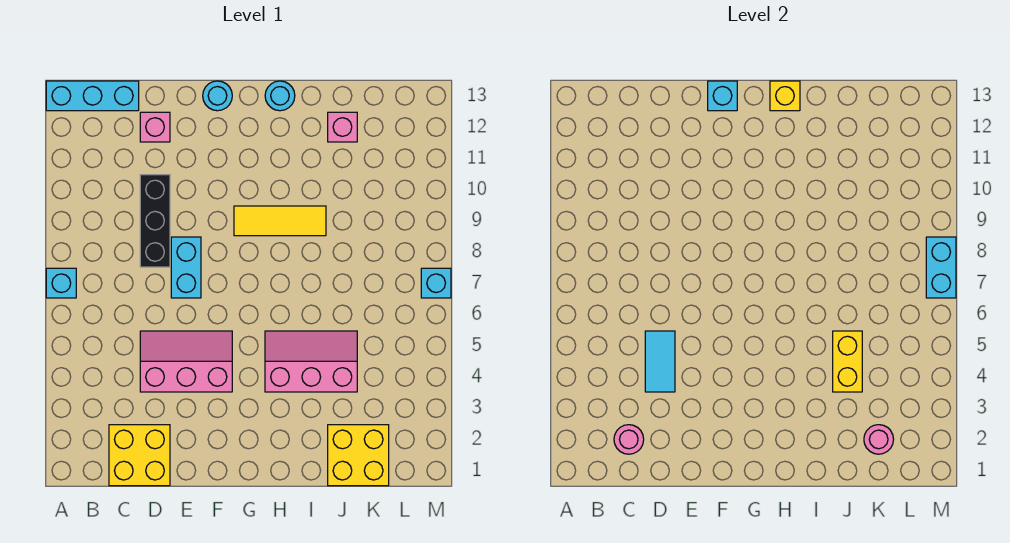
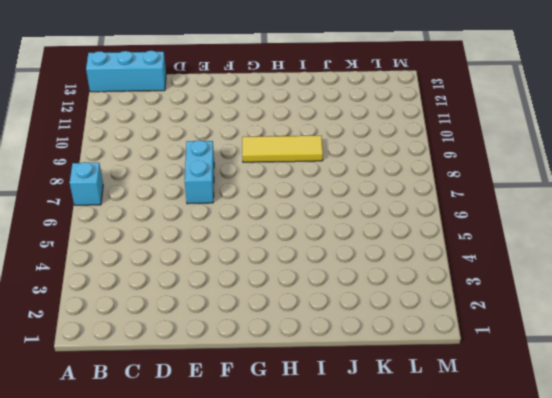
none -> yellow 2x2 brick [109,425,170,486]
none -> pink 2x3 slope [140,331,232,392]
none -> black 1x3 brick [140,175,170,267]

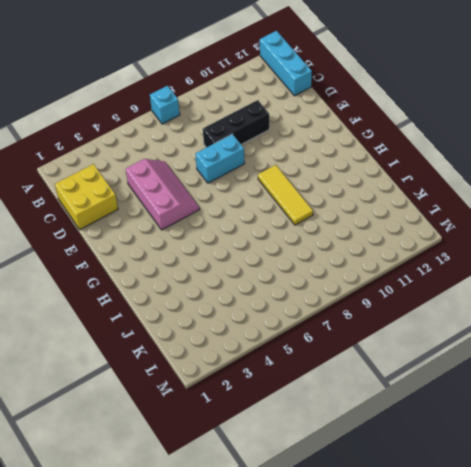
none -> pink 1x1 brick [140,112,170,142]
none -> cyan 1x1 round brick [203,81,232,111]
none -> pink 2x3 slope [265,331,357,392]

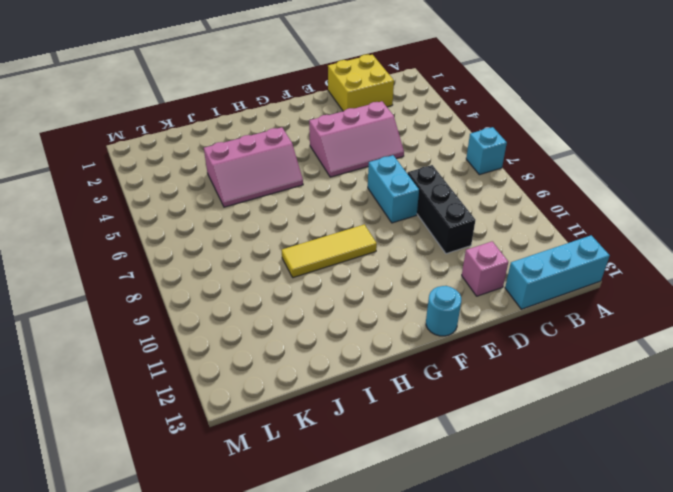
none -> cyan 1x1 round brick [265,81,295,111]
none -> yellow 2x2 brick [328,425,389,486]
none -> pink 1x1 brick [328,112,357,142]

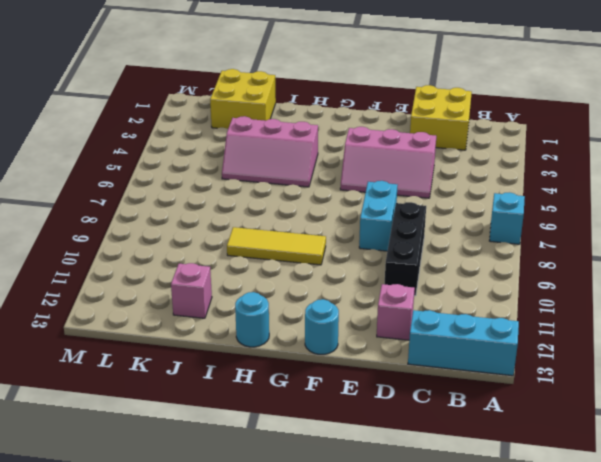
none -> cyan 1x1 brick [421,268,451,298]
none -> pink 1x1 round brick [614,425,644,454]
none -> cyan 1x2 tile [645,331,675,392]

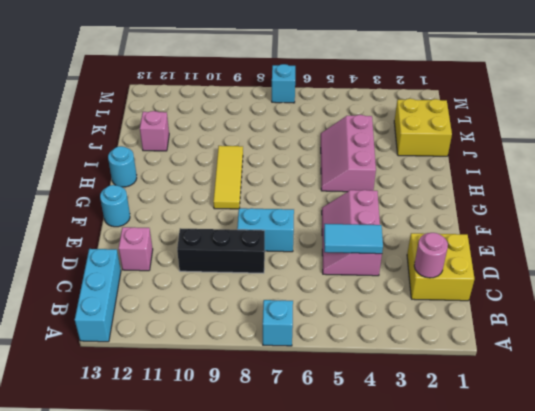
none -> cyan 1x1 brick [708,81,737,111]
none -> yellow 1x1 brick [770,81,800,111]
none -> yellow 1x2 brick [833,331,862,392]

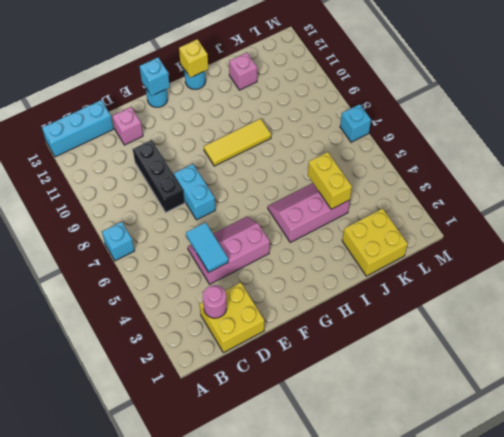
none -> pink 1x1 round brick [864,425,894,454]
none -> cyan 1x2 brick [926,237,956,298]

